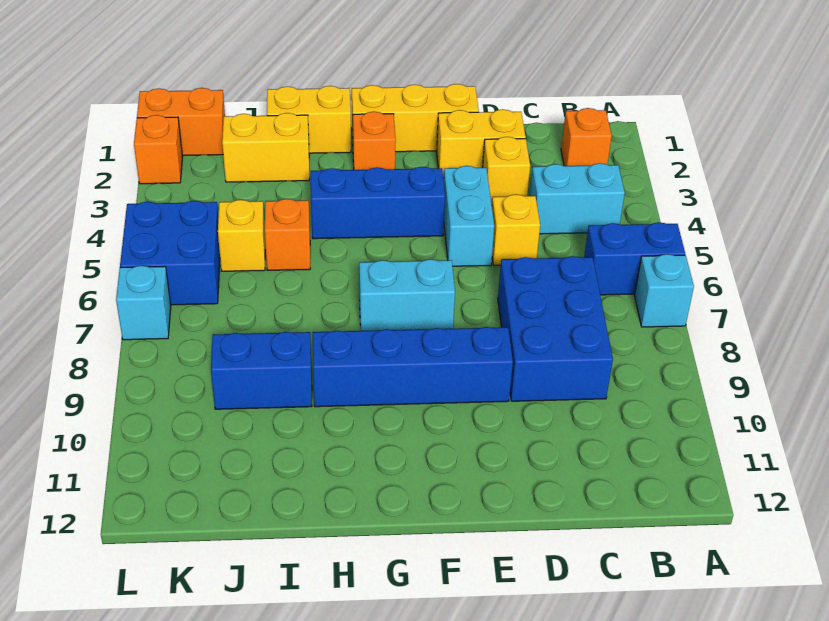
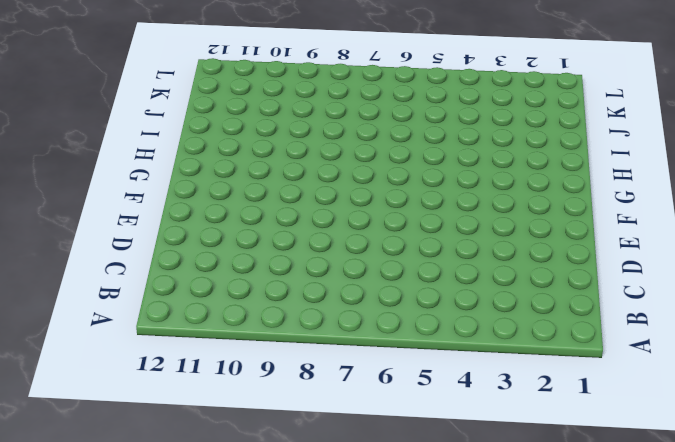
none -> blue 1x2 brick [584,222,685,295]
none -> cyan 1x1 brick [635,254,694,327]
none -> orange 1x1 brick [561,108,612,166]

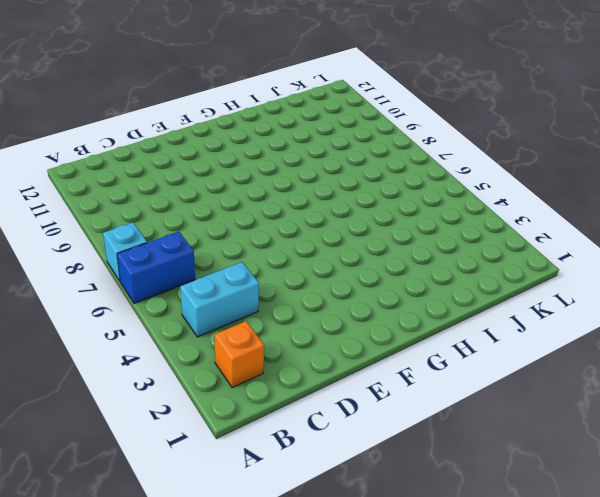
none -> blue 2x3 brick [498,256,613,401]
none -> yellow 1x2 brick [437,109,526,178]
none -> yellow 1x1 brick [483,137,530,205]

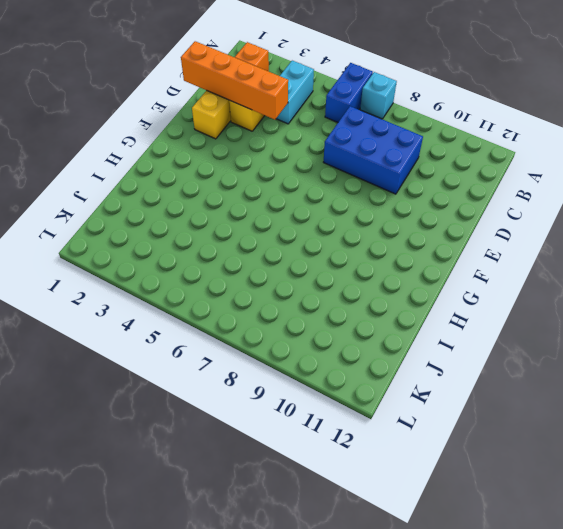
orange 1x4 brick [181,41,288,120] -> none
none -> yellow 1x1 brick [492,194,540,265]
none -> yellow 1x3 brick [352,84,479,152]
none -> cyan 1x2 brick [444,166,494,266]

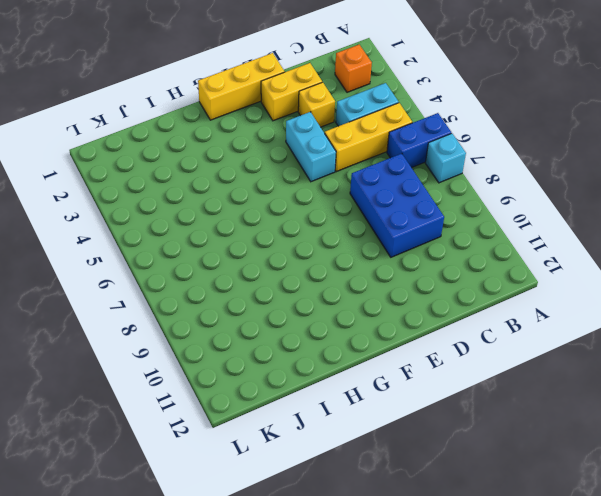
yellow 1x3 brick [325,103,412,172] -> yellow 1x1 brick [492,194,540,265]
none -> blue 1x4 brick [313,327,513,407]
none -> blue 1x3 brick [311,167,445,239]
none -> cyan 1x2 brick [359,259,455,331]

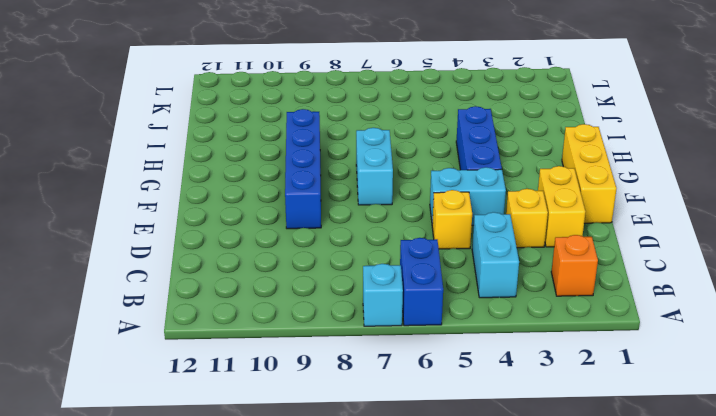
none -> blue 2x3 brick [498,256,613,401]
none -> orange 1x1 brick [353,111,396,170]
none -> yellow 1x2 brick [267,86,351,153]

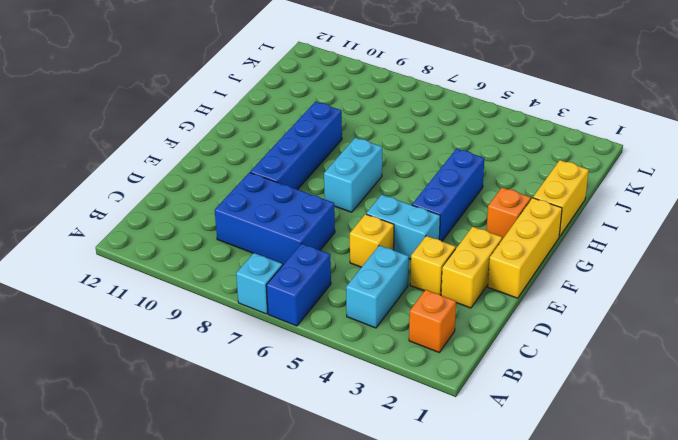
none -> yellow 1x2 brick [222,113,309,182]
none -> orange 1x1 brick [265,199,310,270]
none -> blue 1x2 brick [211,332,312,409]

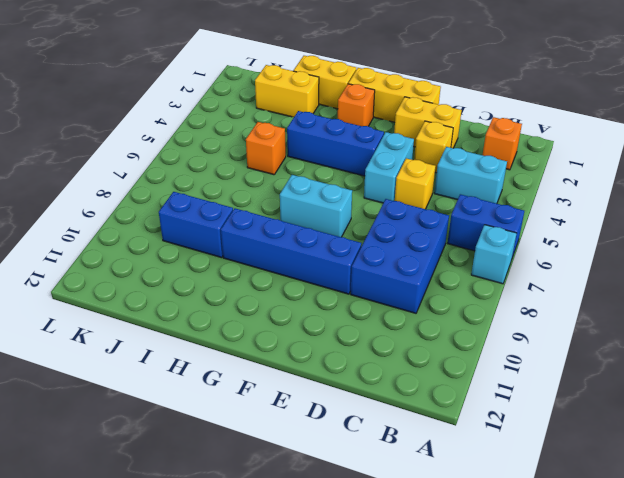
none -> yellow 1x1 brick [218,200,265,271]
none -> orange 1x2 brick [137,88,225,155]
none -> blue 2x2 brick [120,201,220,305]

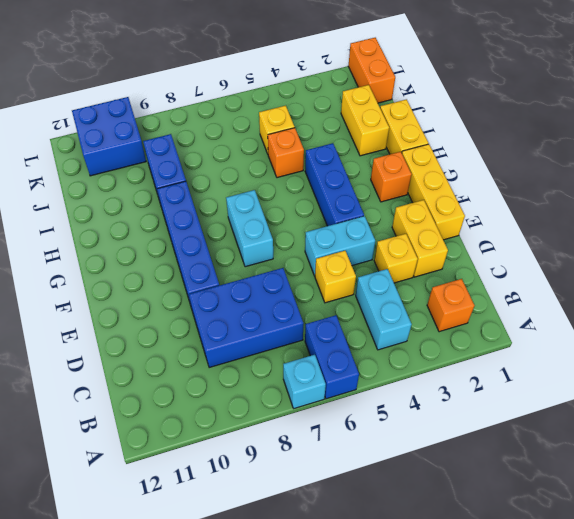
blue 2x2 brick [72,97,146,176] -> blue 2x2 brick moved to [120,201,220,305]
none -> orange 1x1 brick [134,115,182,184]
none -> cyan 1x1 brick [116,265,171,340]

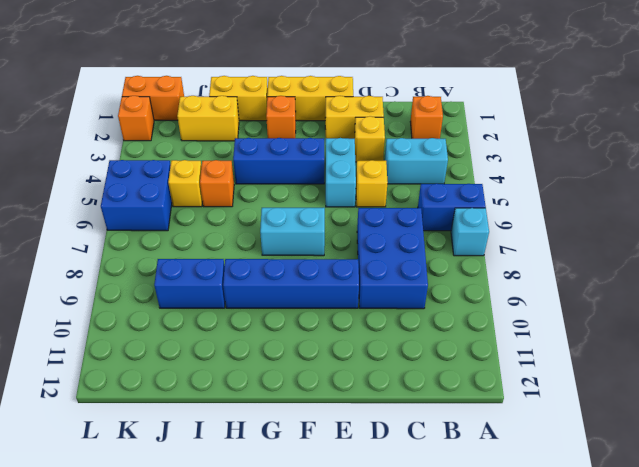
none -> cyan 1x1 brick [116,265,171,340]

